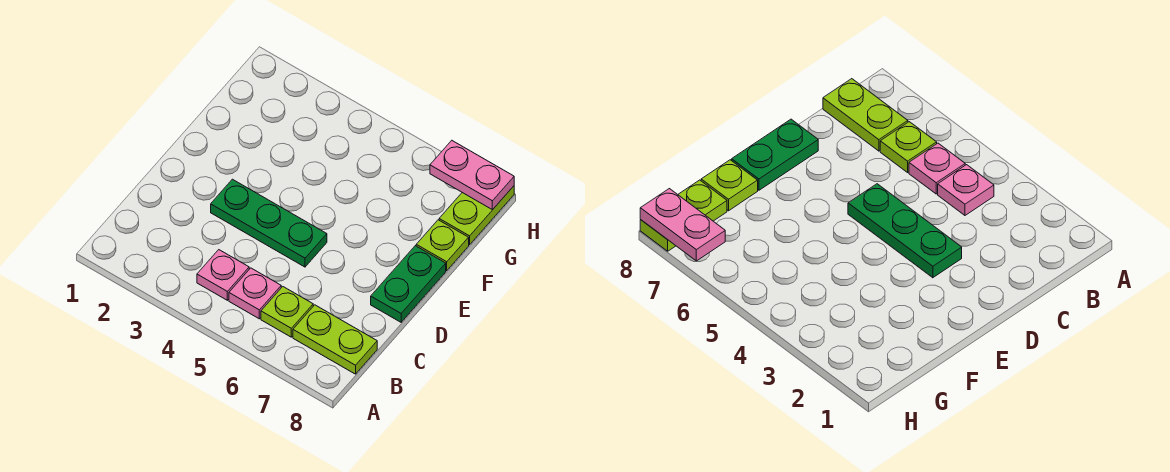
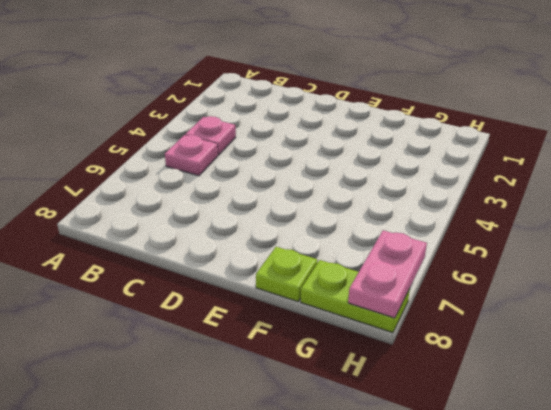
none -> lime 1x1 plate [261,287,313,337]
none -> lime 1x2 plate [293,305,377,374]

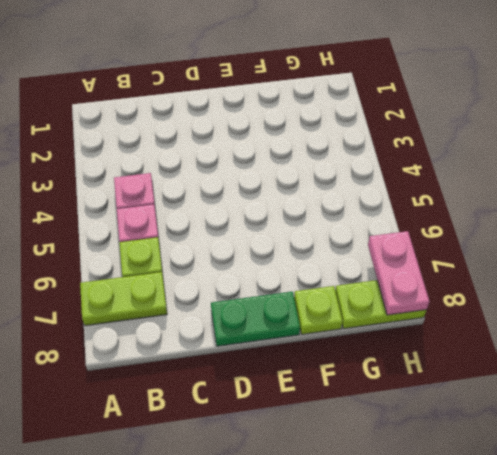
lime 1x2 plate [80,272,167,326] -> lime 1x2 plate turned to [293,305,377,374]
none -> green 1x3 plate [211,179,327,267]

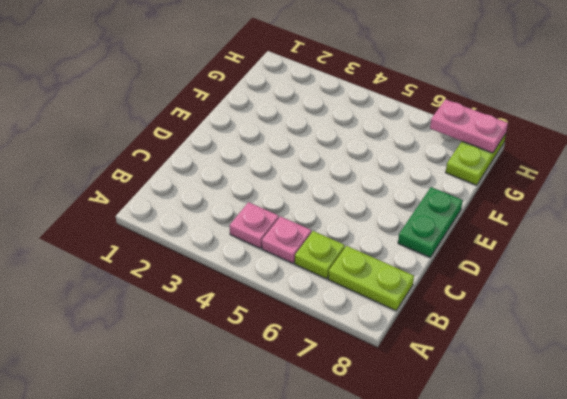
none -> green 1x3 plate [211,179,327,267]
none -> lime 1x1 plate [416,220,469,271]

